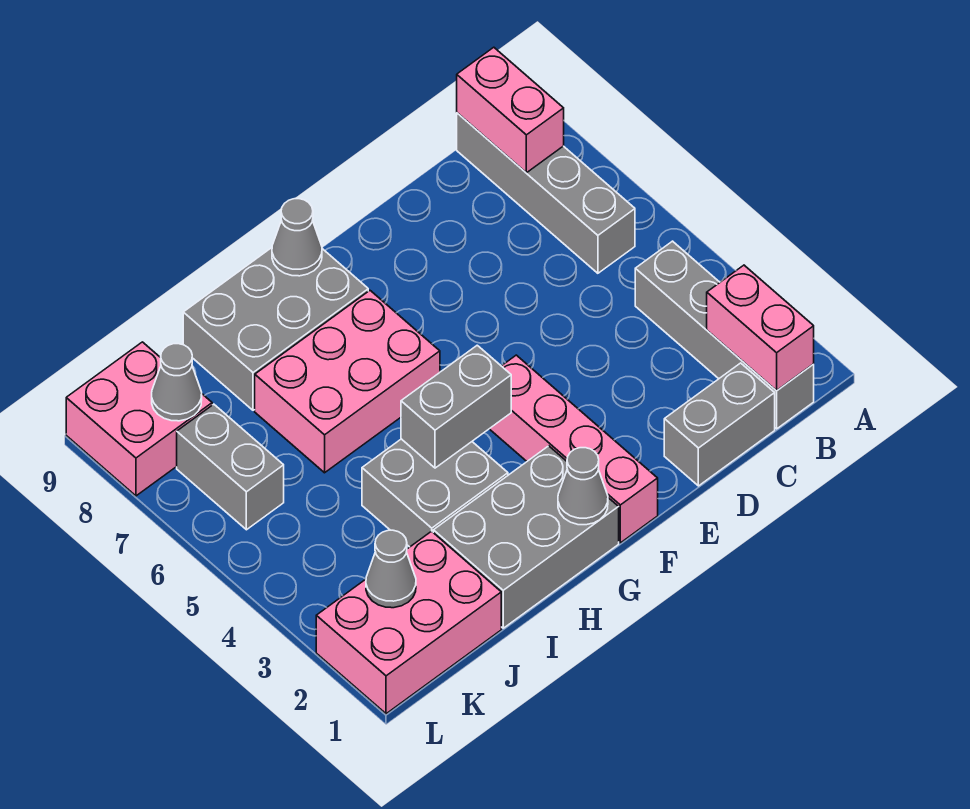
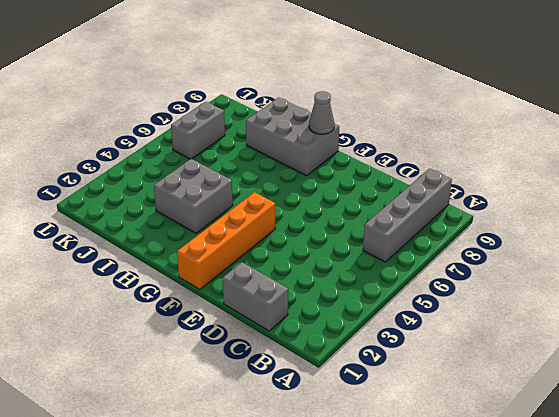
orange 1x4 brick [177,192,275,289] -> pink 1x4 brick [490,355,658,543]
none -> grey 1x4 brick [635,241,814,429]
none -> grey 2x3 brick [433,446,619,628]
none -> pink 2x3 brick [255,291,440,473]

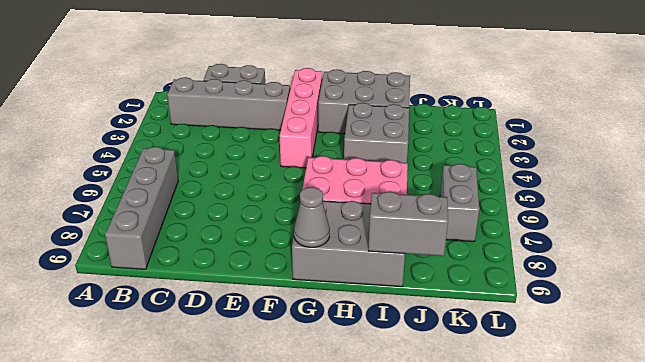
grey 1x4 brick [167,77,290,130] -> grey 1x4 brick turned to [635,241,814,429]
grey 1x2 brick [368,192,448,256] -> grey 1x2 brick moved to [401,345,511,468]
none -> pink 2x3 brick [316,531,501,714]
none -> pink 2x2 brick [66,342,212,496]
none -> pink 1x2 brick [707,265,814,390]

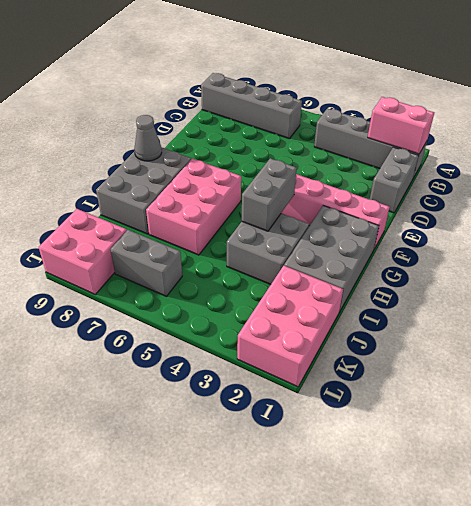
none -> pink 1x2 brick [457,47,564,173]
none -> grey 1x1 cone [558,448,608,525]
none -> grey 1x1 cone [366,530,416,608]

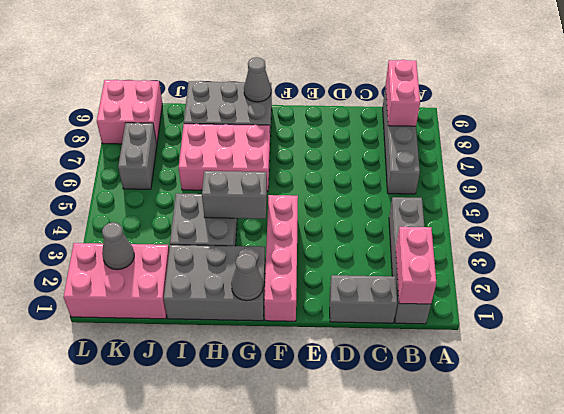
none -> grey 1x1 cone [152,344,202,421]

